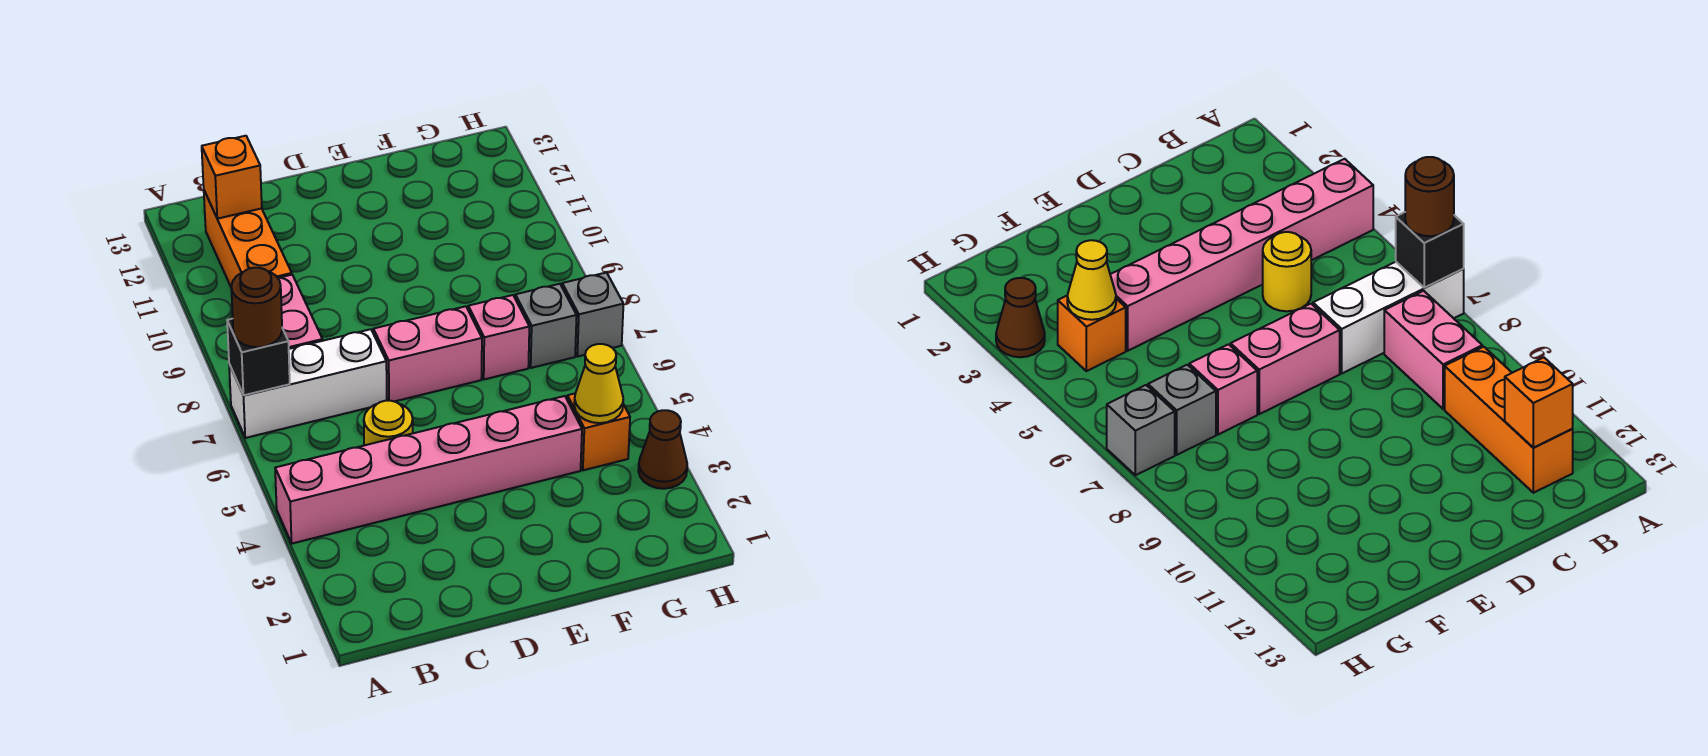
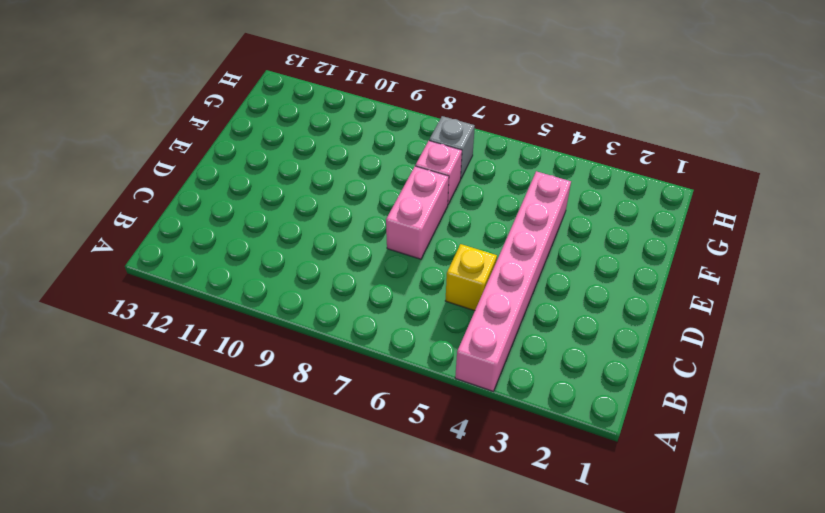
yellow 1x1 brick [445,244,497,311] -> yellow 1x1 round brick [364,401,413,445]
none -> white 1x3 brick [229,329,387,438]
none -> pink 1x2 brick [278,275,323,349]
none -> orange 1x3 brick [204,191,292,286]

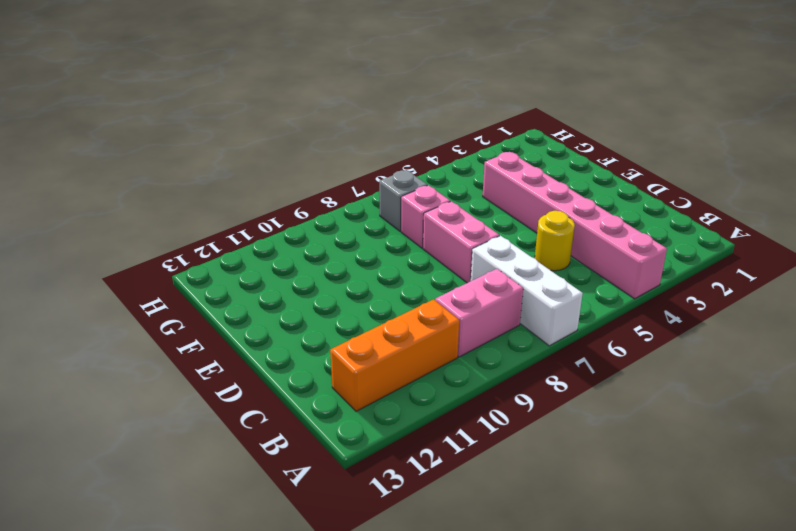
none -> orange 1x1 brick [567,394,630,470]
none -> brown 1x1 cone [638,410,687,489]
none -> grey 1x1 brick [562,273,623,357]

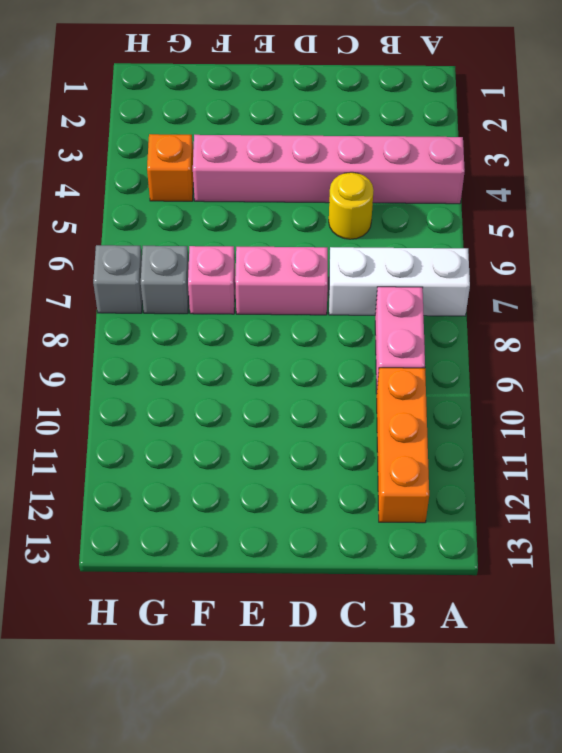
none -> brown 1x1 cone [638,410,687,489]
none -> black 1x1 brick [227,319,290,395]
none -> orange 1x1 brick [202,136,262,219]

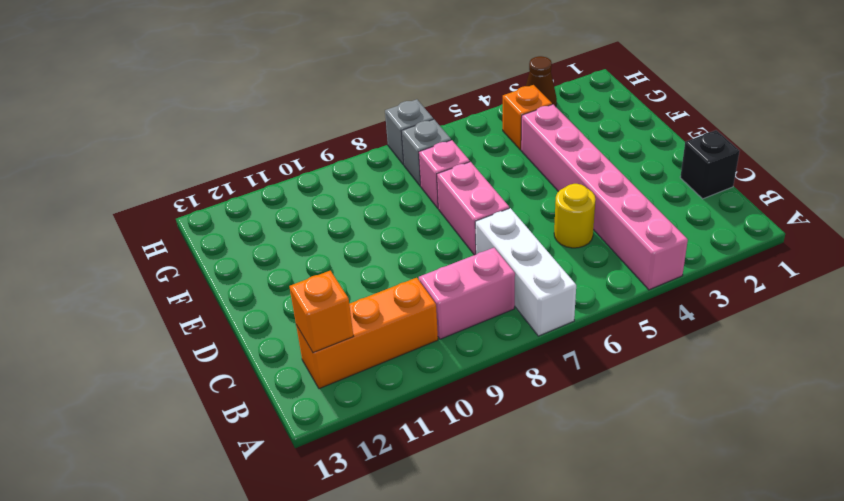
black 1x1 brick [680,130,740,199] -> black 1x1 brick moved to [227,319,290,395]
none -> yellow 1x1 cone [574,344,623,423]
none -> brown 1x1 round brick [231,268,282,347]

